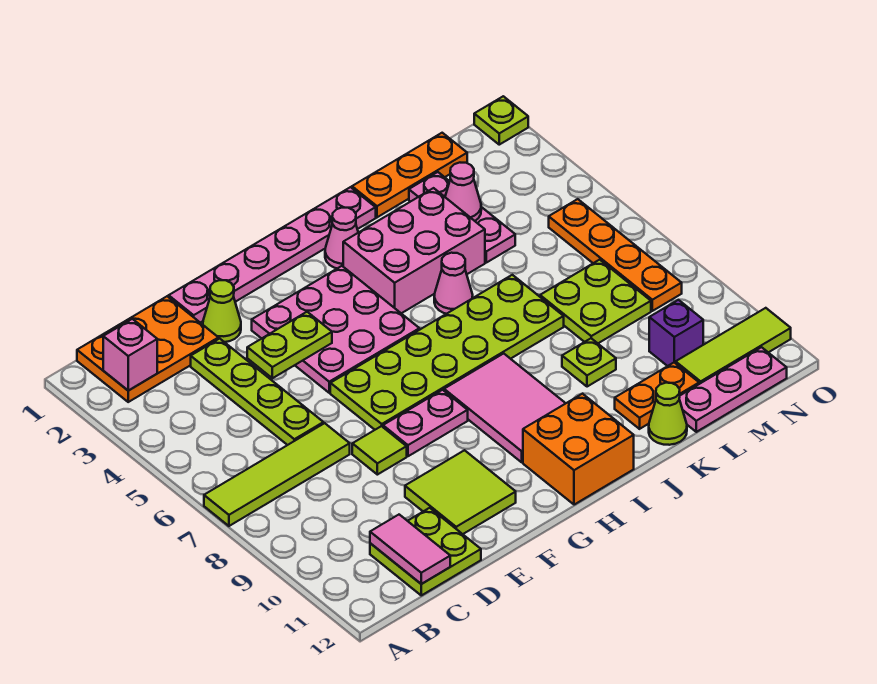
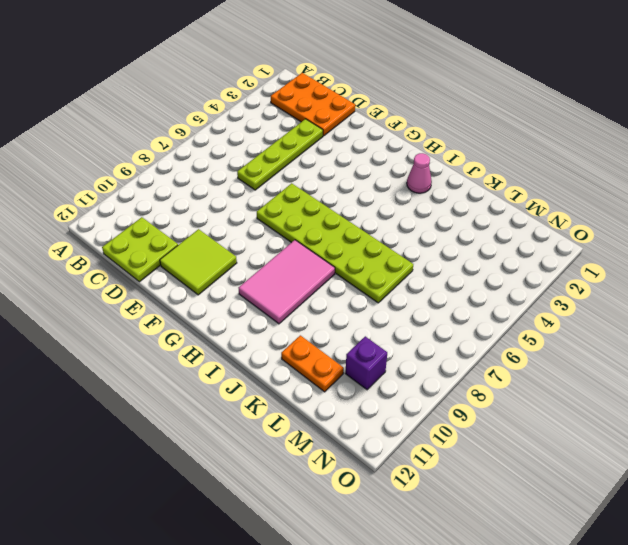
none -> lime 1x4 tile [204,423,350,526]
none -> pink 1x6 plate [169,187,376,323]
none -> lime 1x1 cone [203,280,241,342]
none -> lime 1x1 tile [352,426,407,475]

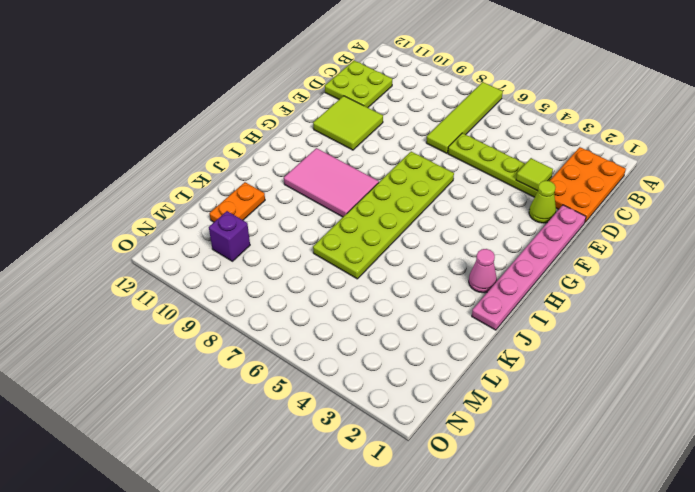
lime 1x1 tile [516,158,553,191] -> lime 1x1 tile moved to [352,426,407,475]
none -> pink 3x3 plate [252,266,419,393]
none -> pink 1x2 plate [383,390,468,456]
none -> orange 2x2 brick [523,394,634,505]
none -> pink 2x3 brick [343,188,485,313]

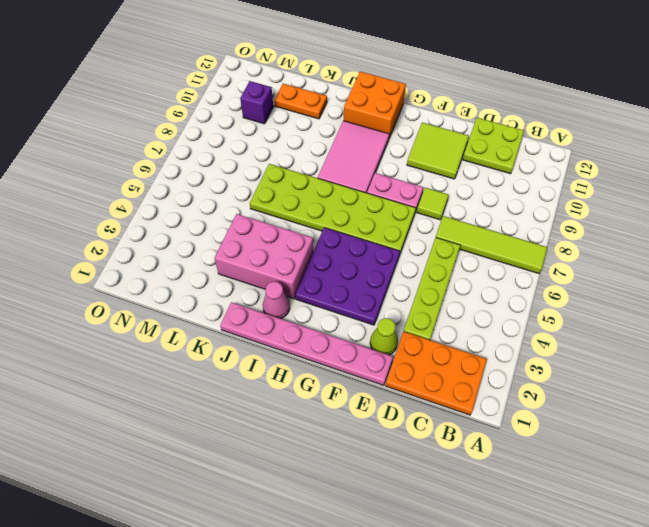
purple 3x3 plate [295,228,400,325] -> pink 3x3 plate [252,266,419,393]
none -> pink 1x1 cone [434,253,473,314]
none -> orange 1x3 plate [352,133,467,217]
none -> lime 1x1 plate [562,338,616,387]
none -> lime 1x1 cone [649,383,687,445]

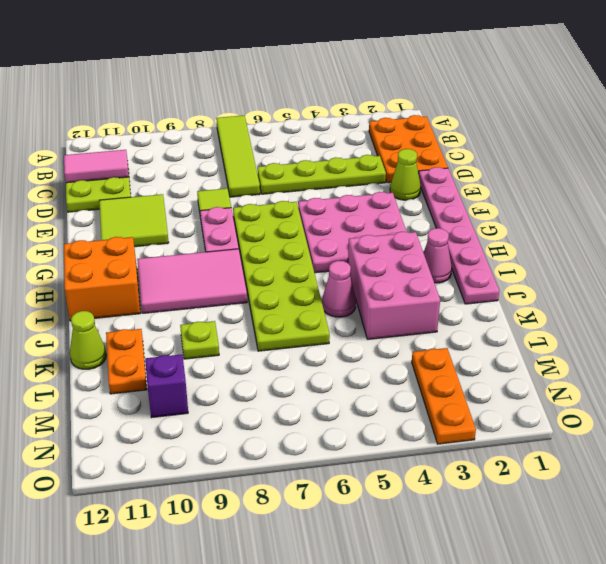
orange 1x3 plate [412,348,476,444] -> orange 1x3 plate moved to [352,133,467,217]
none -> pink 1x3 plate [409,172,515,263]
none -> lime 2x2 plate [540,260,651,343]
none -> pink 1x3 plate [679,347,787,432]
none -> lime 1x3 tile [676,308,791,384]

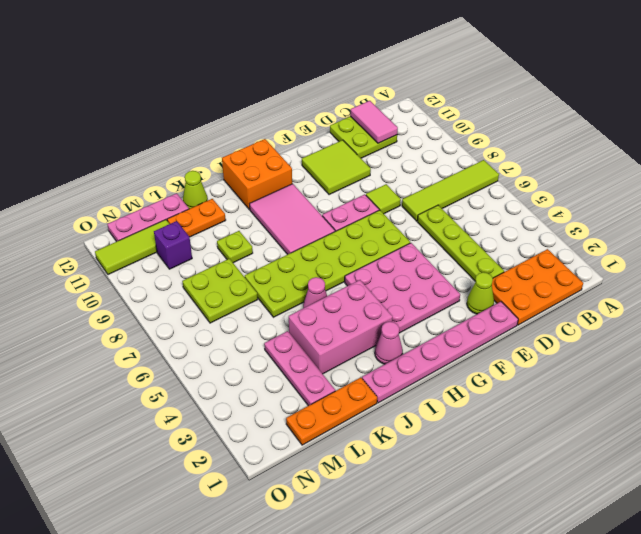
none -> orange 1x4 plate [549,199,682,311]
none -> lime 1x1 plate [474,96,528,145]
none -> pink 1x1 brick [103,319,157,391]
none -> lime 1x2 plate [247,312,332,378]

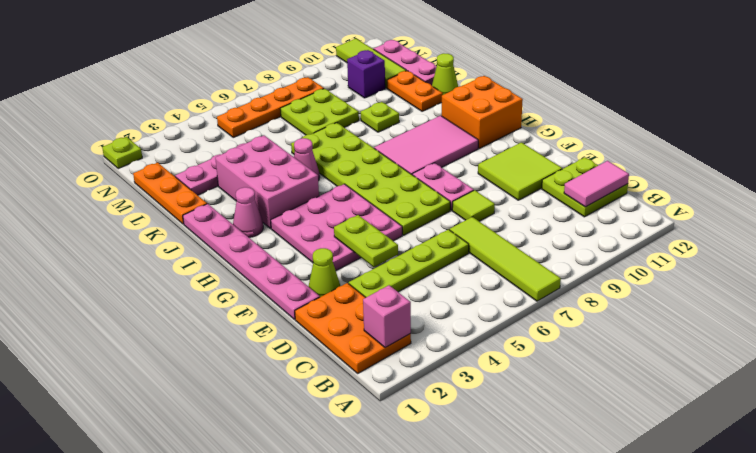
none -> pink 1x1 cone [445,163,481,221]

